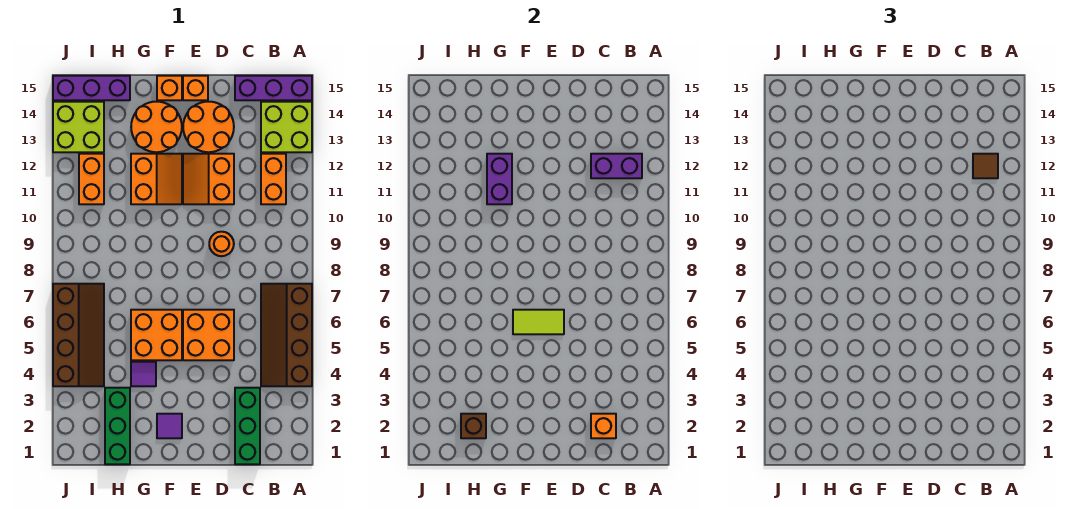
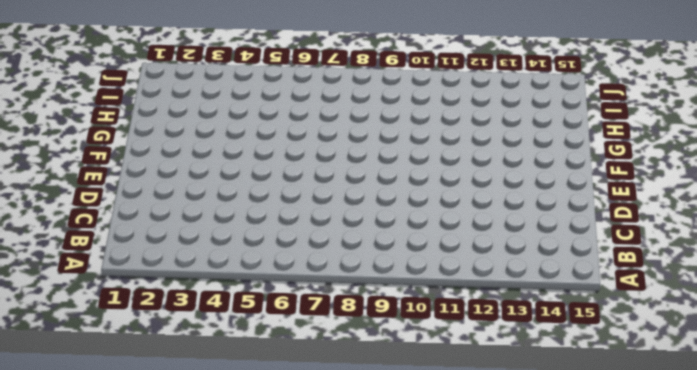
none -> brown 2x4 slope [261,284,312,386]
none -> lime 2x2 brick [261,102,312,152]
none -> purple 1x3 brick [235,76,312,100]

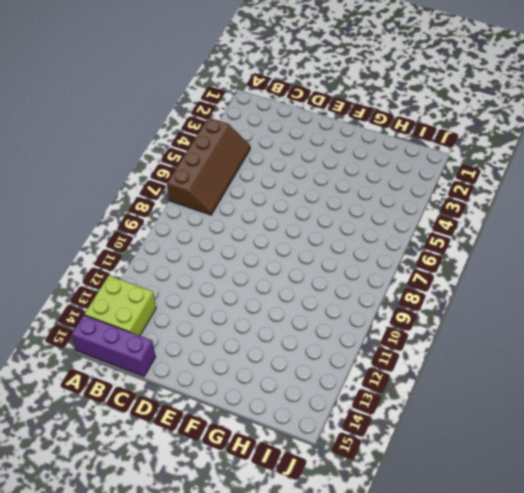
none -> orange 1x2 brick [261,154,286,204]
none -> green 1x3 brick [235,388,260,464]
none -> orange 2x2 brick [183,310,234,360]

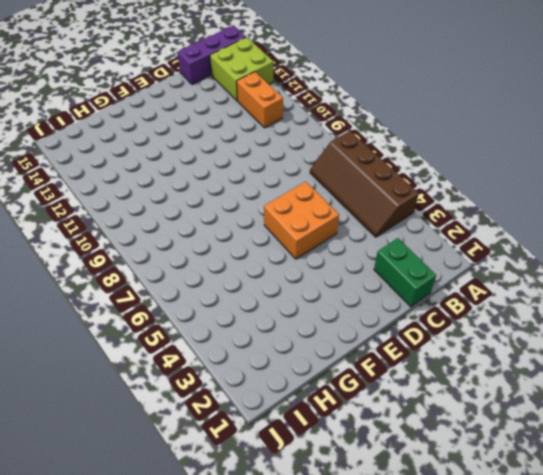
green 1x2 brick [374,238,436,307] -> green 1x3 brick [235,388,260,464]
none -> orange 1x1 round brick [209,232,234,256]
none -> orange 2x2 slope [183,154,234,204]
none -> orange 2x2 round brick [183,102,234,152]

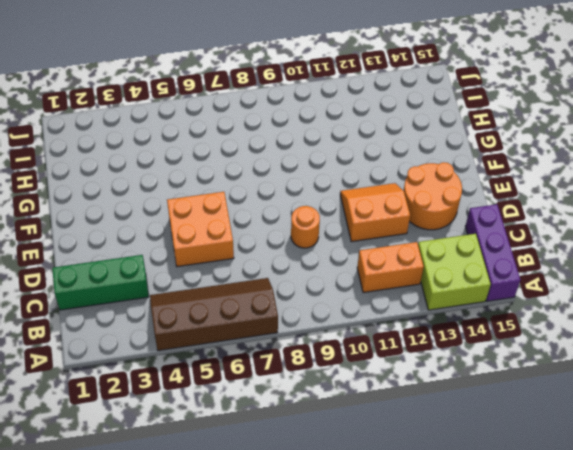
none -> orange 1x1 brick [183,76,208,100]
none -> purple 1x1 tile [157,414,182,438]
none -> orange 2x2 brick [131,310,182,360]

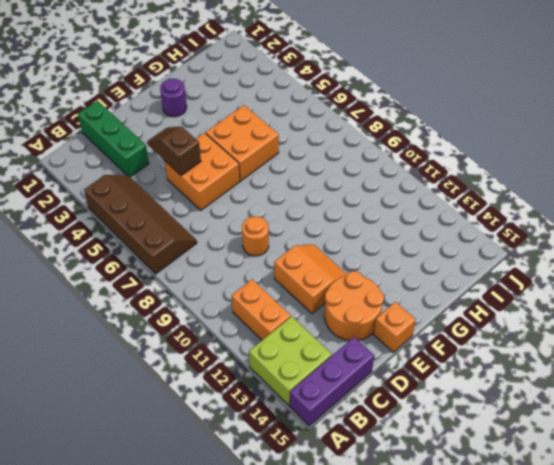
brown 1x2 slope [147,127,201,176] -> none
purple 1x1 round brick [160,79,187,117] -> purple 1x1 tile [157,414,182,438]
none -> orange 2x2 slope [131,154,182,204]
none -> orange 2x2 round brick [131,102,182,152]
none -> orange 1x1 brick [157,76,182,100]

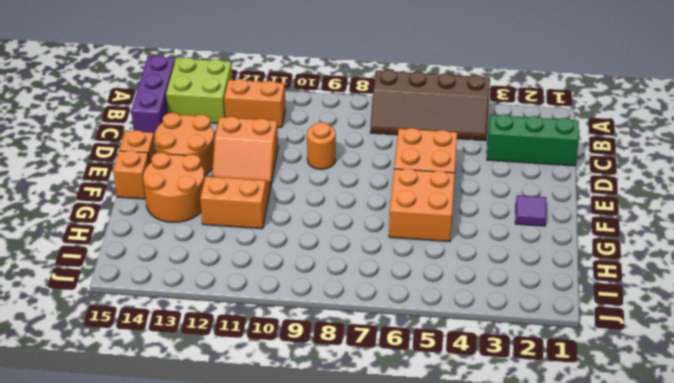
none -> purple 1x1 tile [131,362,156,386]
none -> green 1x3 brick [105,388,130,464]
none -> purple 1x3 brick [53,76,130,100]

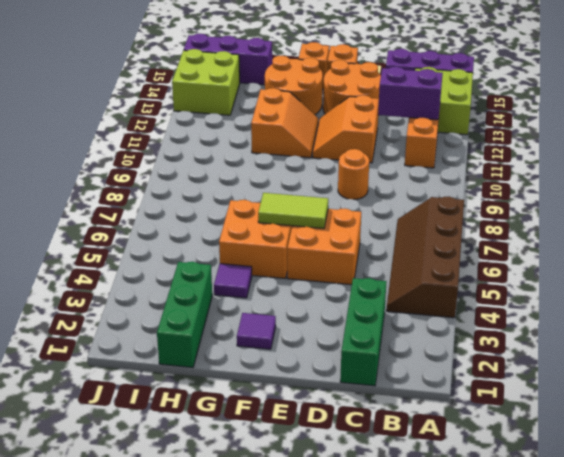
none -> brown 2x4 slope [53,284,104,386]
none -> orange 1x2 brick [79,154,104,204]
none -> orange 1x1 brick [591,414,616,438]

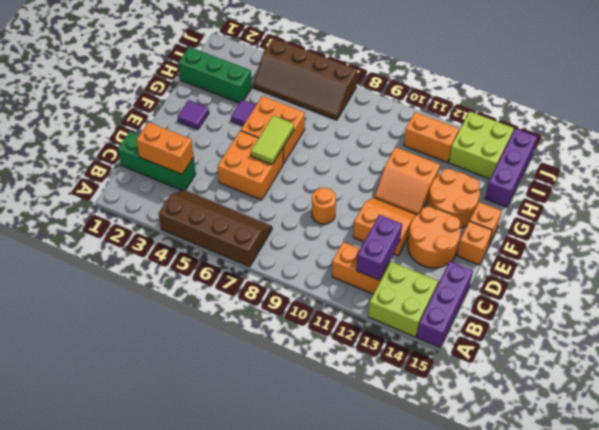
orange 1x2 brick [136,122,194,174] -> orange 1x1 brick [591,414,616,438]
none -> purple 1x2 brick [487,154,512,204]
none -> brown 1x1 brick [461,414,486,438]
none -> brown 1x1 tile [973,154,998,178]

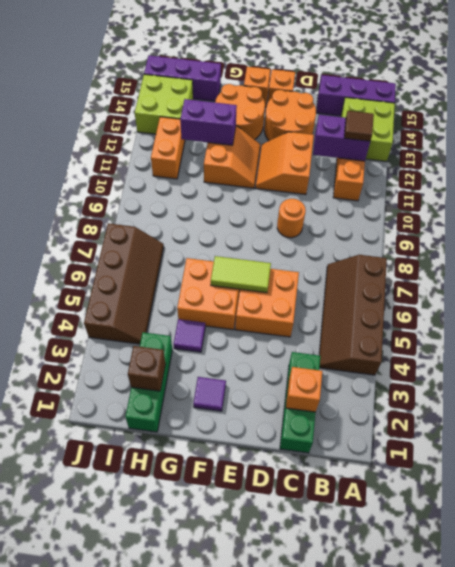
purple 1x2 brick [180,99,237,145] -> purple 1x2 brick turned to [487,154,512,204]

